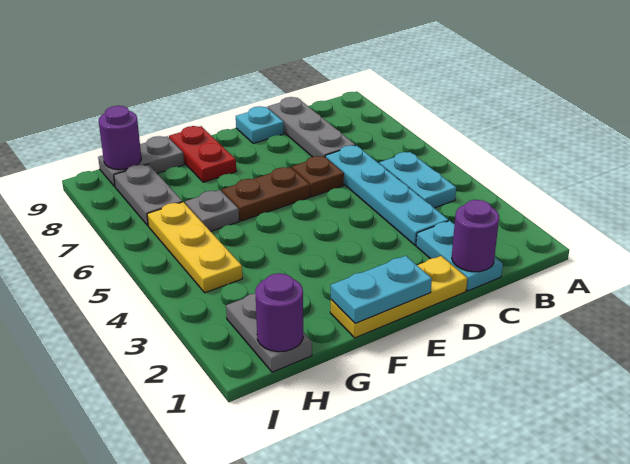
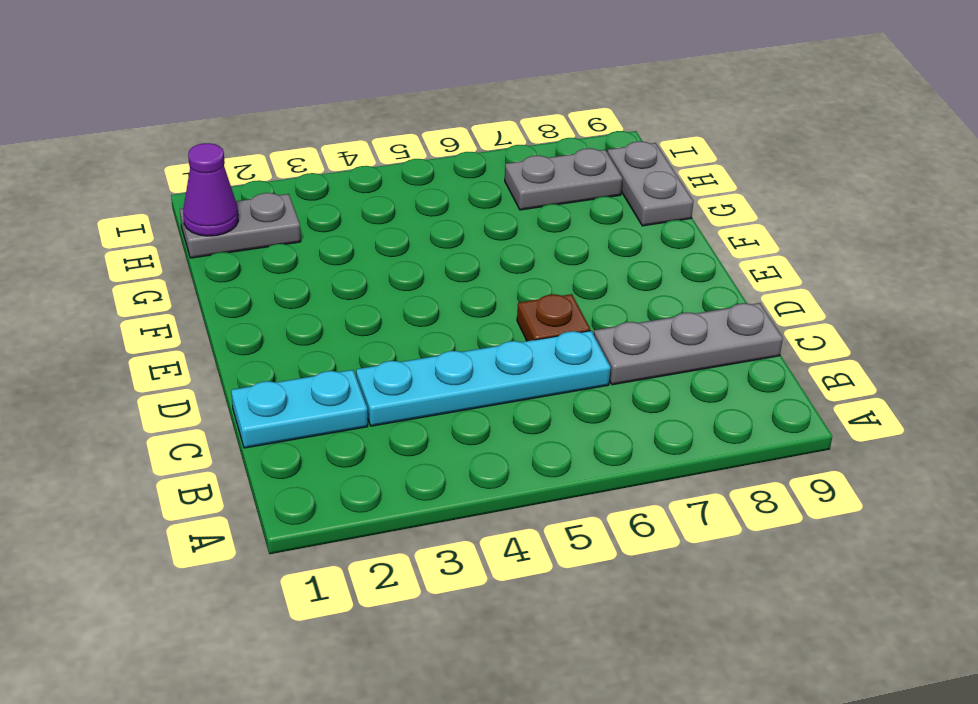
purple 1x1 cone [183,143,238,236] -> purple 1x1 round brick [255,273,303,352]
none -> cyan 1x2 plate [379,152,456,208]
none -> yellow 1x3 plate [330,256,467,338]
none -> cyan 1x1 plate [236,106,284,143]

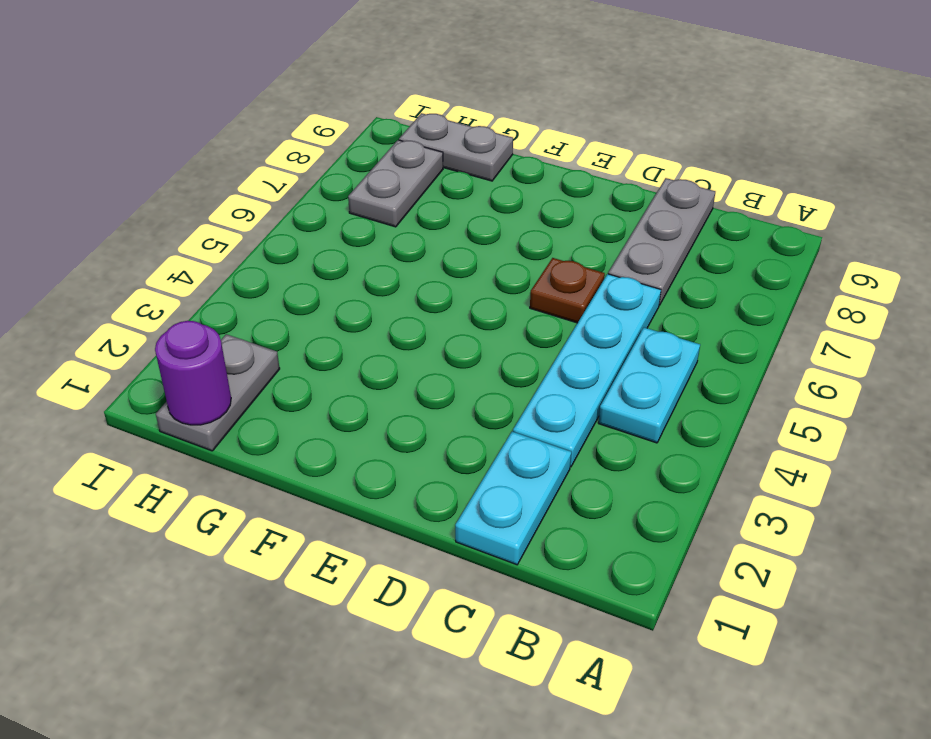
none -> yellow 1x3 plate [330,256,467,338]
none -> cyan 1x1 plate [236,106,284,143]
none -> brown 1x2 plate [222,167,310,221]

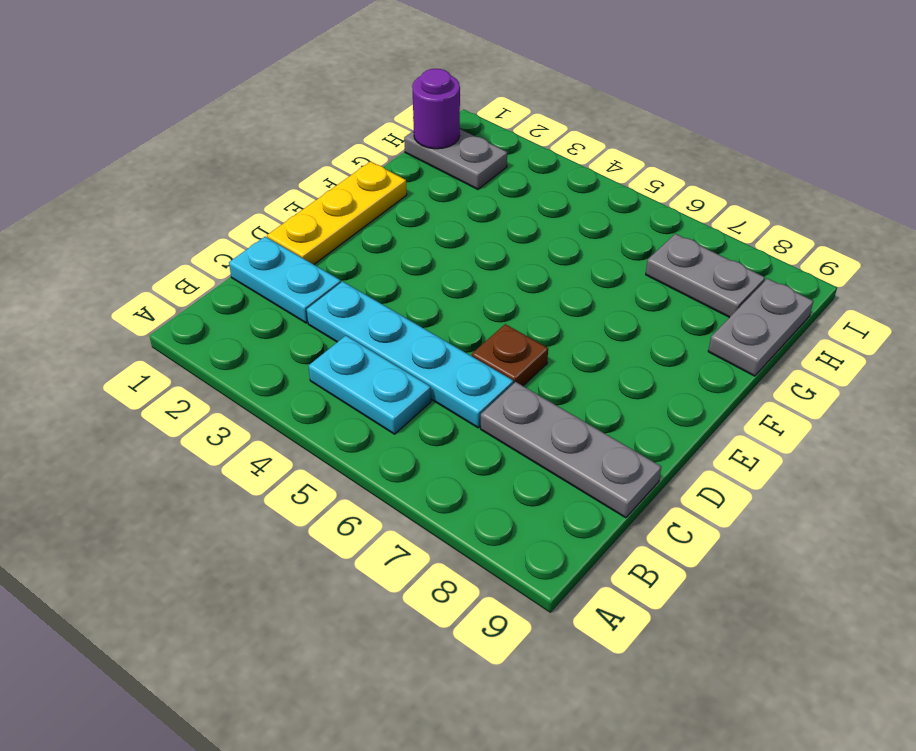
none -> cyan 1x1 plate [236,106,284,143]
none -> brown 1x2 plate [222,167,310,221]
none -> red 1x2 plate [169,126,236,182]

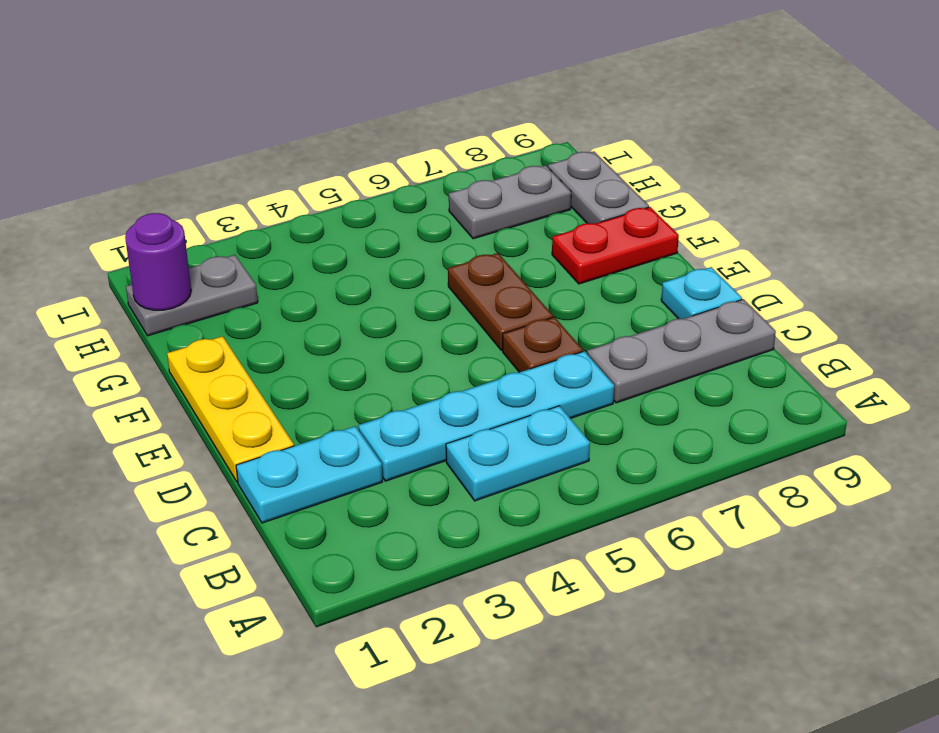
none -> grey 1x1 plate [185,190,239,231]
none -> yellow 1x3 plate [147,202,242,293]
none -> purple 1x1 round brick [452,200,499,272]

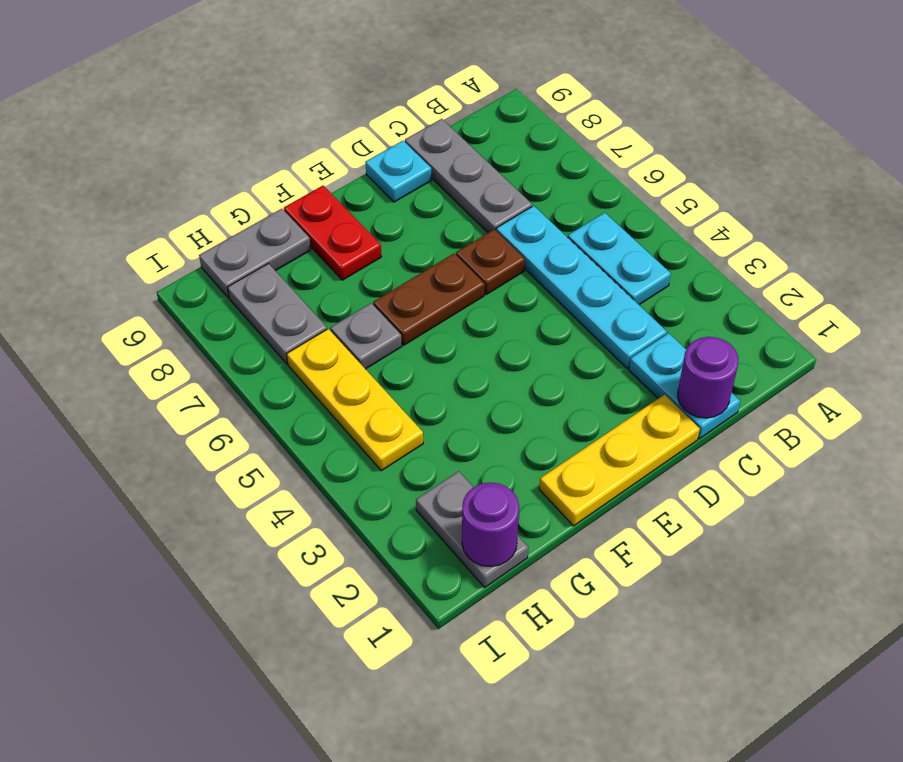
none -> cyan 1x2 plate [331,256,432,324]
none -> purple 1x1 round brick [99,106,141,170]

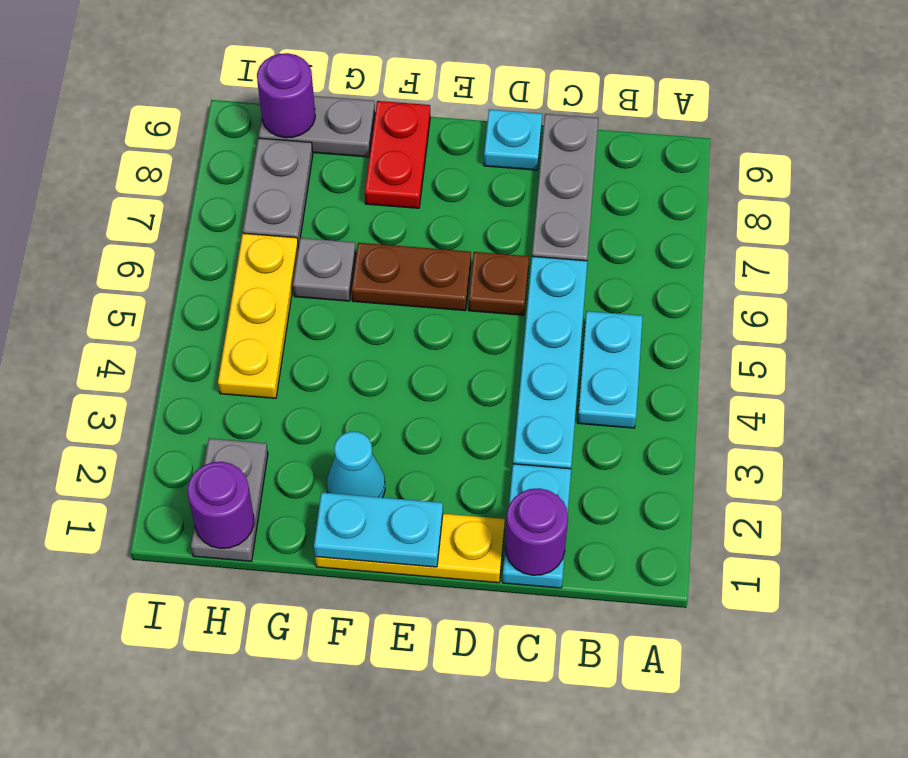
cyan 1x1 cone [327,432,385,498] -> none

